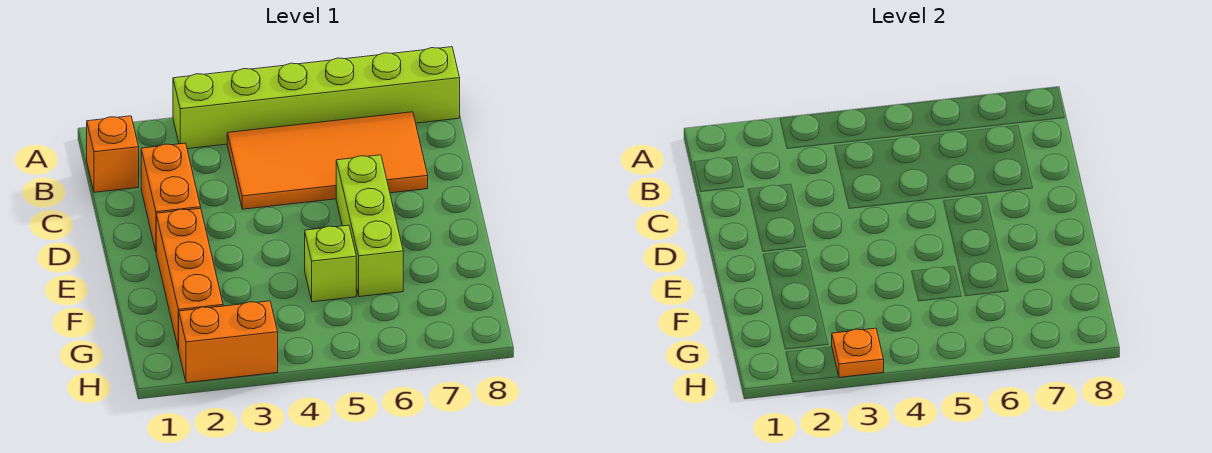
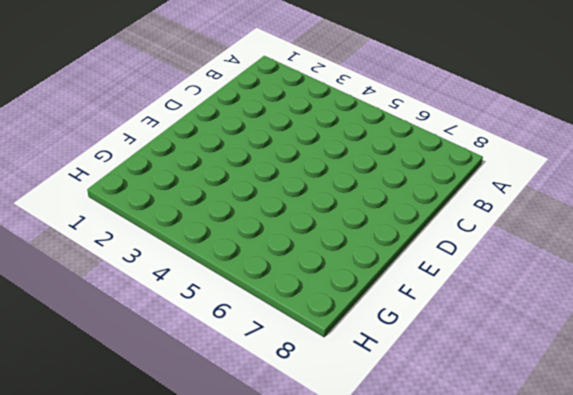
none -> lime 1x6 brick [173,47,460,149]
none -> orange 1x1 brick [87,116,139,192]

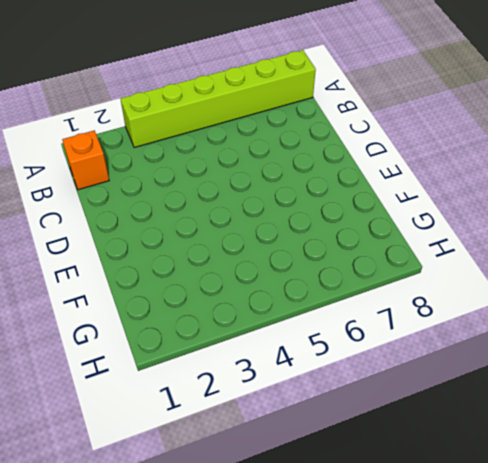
none -> orange 2x4 tile [227,112,428,209]
none -> orange 1x2 brick [141,143,201,251]

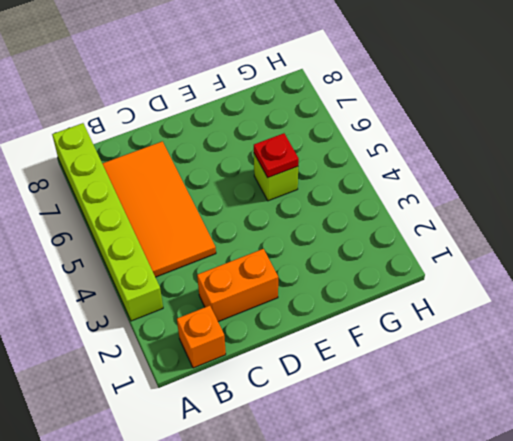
red 1x1 plate [254,133,299,178] -> none
none -> lime 1x3 brick [336,155,403,297]
none -> orange 1x3 brick [156,208,223,350]

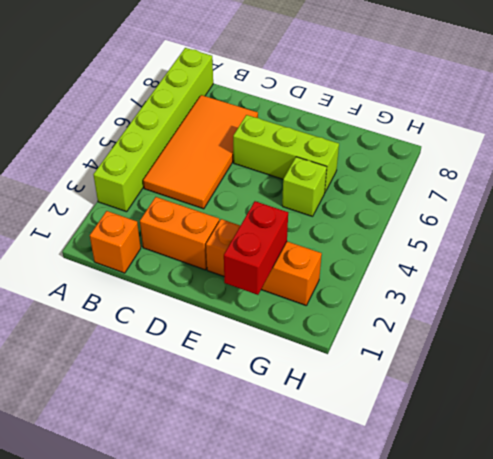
red 1x2 brick [224,201,288,295] -> none
none -> orange 1x2 brick [179,301,278,383]
none -> orange 1x1 plate [832,328,884,377]

